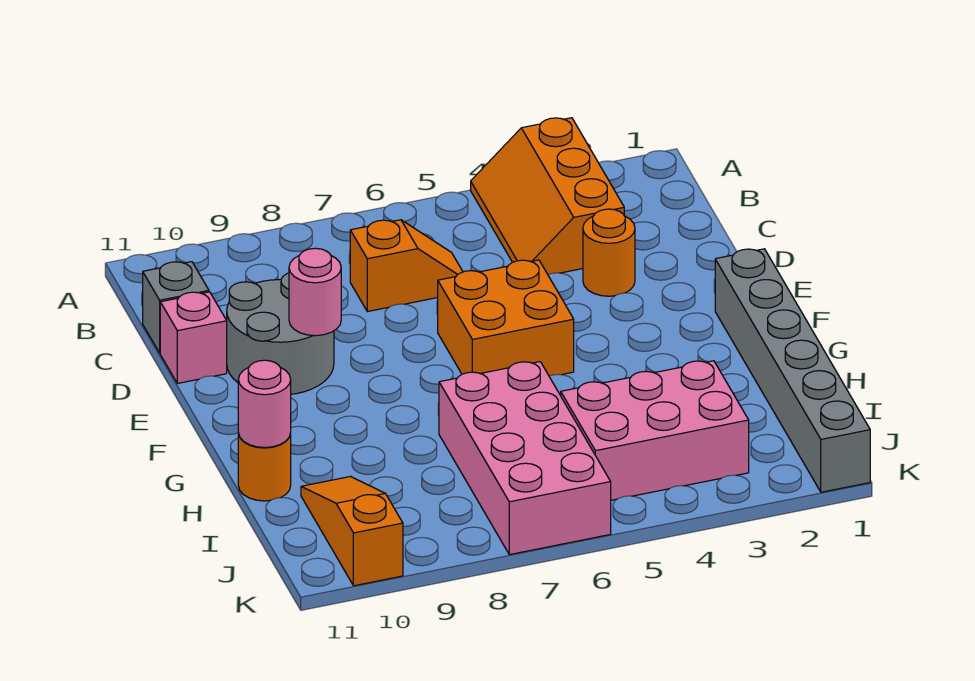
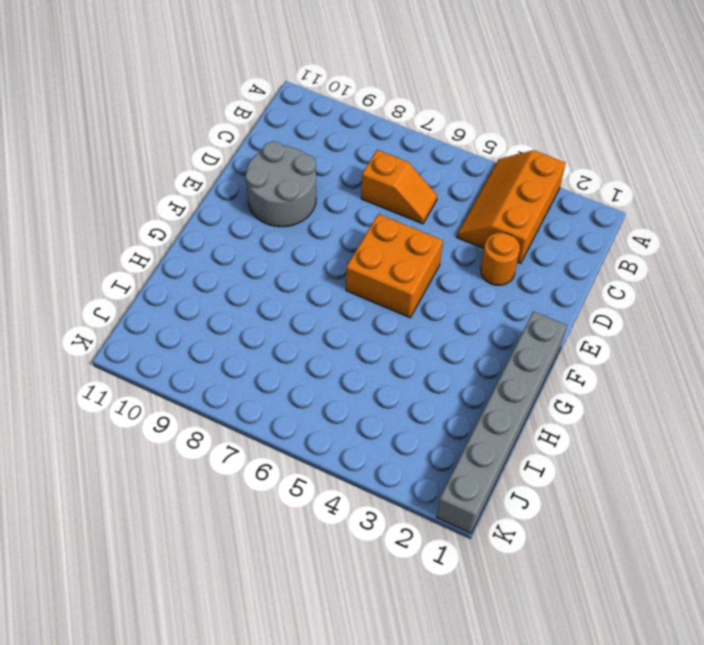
none -> grey 1x1 brick [143,262,209,353]
none -> pink 1x1 brick [160,292,227,383]
none -> pink 2x4 brick [439,362,611,555]

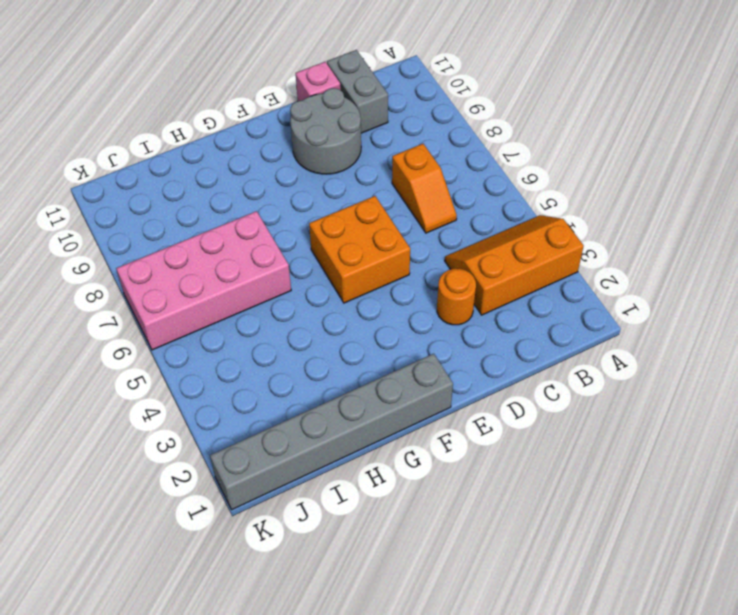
grey 1x2 brick [327,50,388,133] -> grey 1x1 brick [143,262,209,353]
none -> orange 1x1 round brick [238,434,291,501]
none -> pink 2x3 brick [561,361,749,500]
none -> orange 1x3 slope [301,477,403,586]

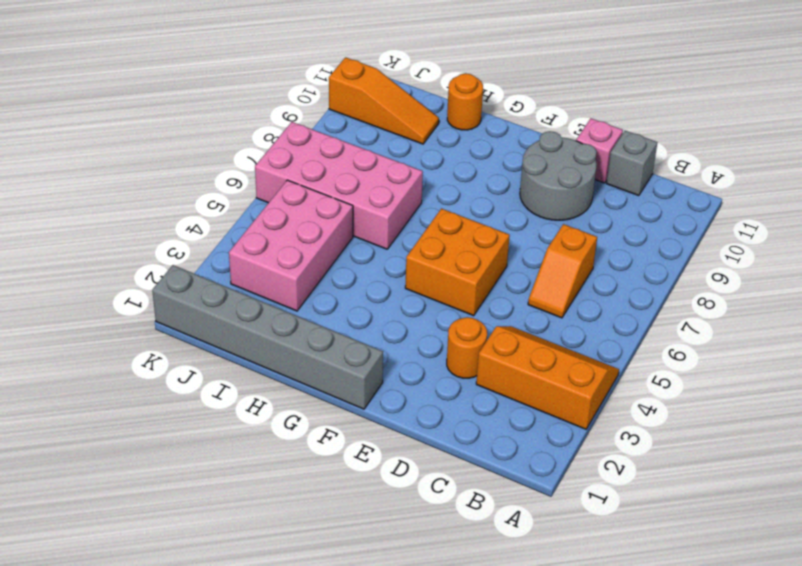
none -> pink 1x1 round brick [289,248,341,336]
none -> pink 1x1 round brick [238,360,291,448]

